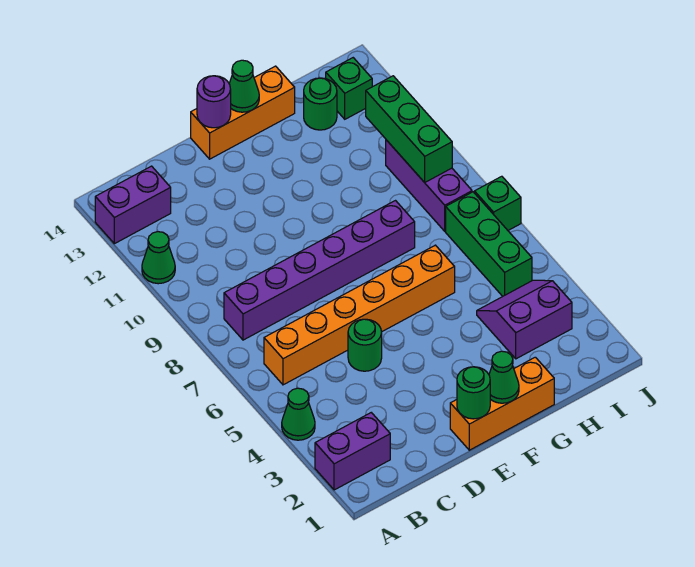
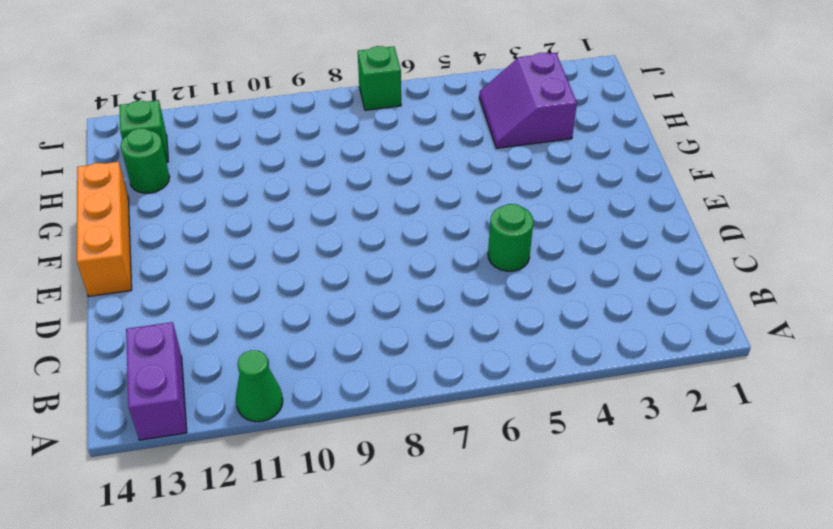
none -> purple 1x2 brick [315,413,390,490]
none -> green 1x1 cone [282,388,315,440]
none -> orange 1x6 brick [264,245,455,385]

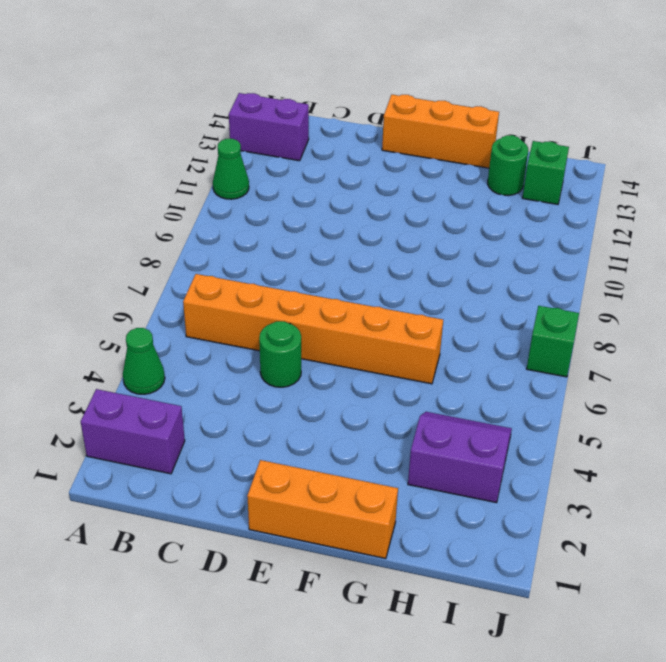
none -> purple 1x6 brick [224,201,415,340]
none -> green 1x3 brick [446,192,532,296]
none -> purple 1x3 brick [386,140,472,231]

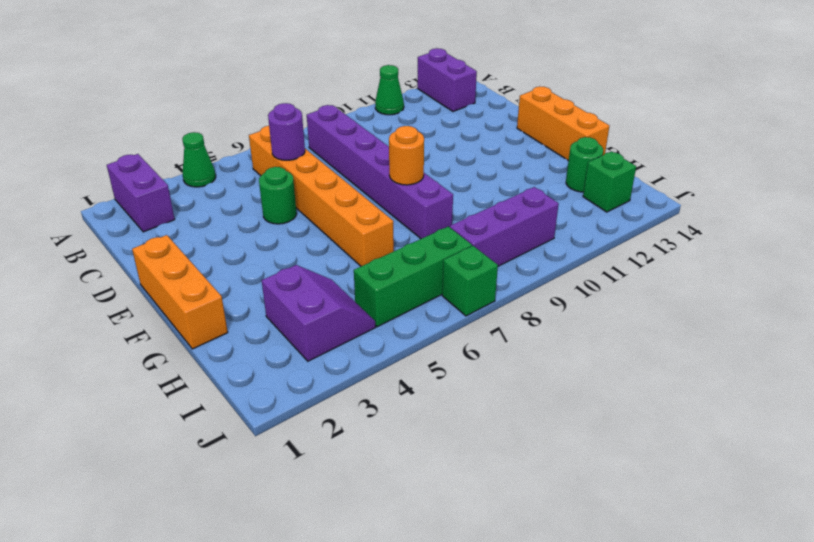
purple 1x1 round brick [268,103,305,160] -> purple 1x1 round brick moved to [197,76,231,128]
orange 1x1 round brick [389,126,424,185] -> none
none -> green 1x1 round brick [457,367,490,419]
none -> green 1x1 cone [489,351,519,403]
none -> green 1x1 cone [229,60,259,112]

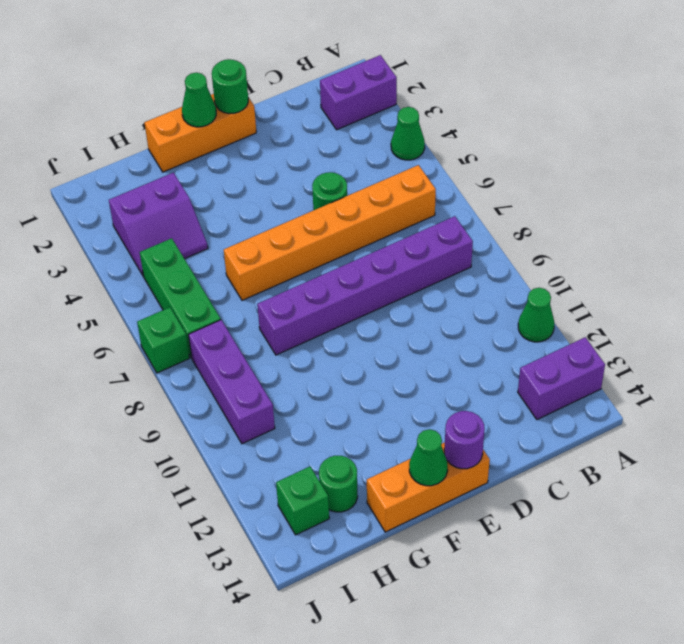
none -> green 1x3 brick [366,76,452,182]

